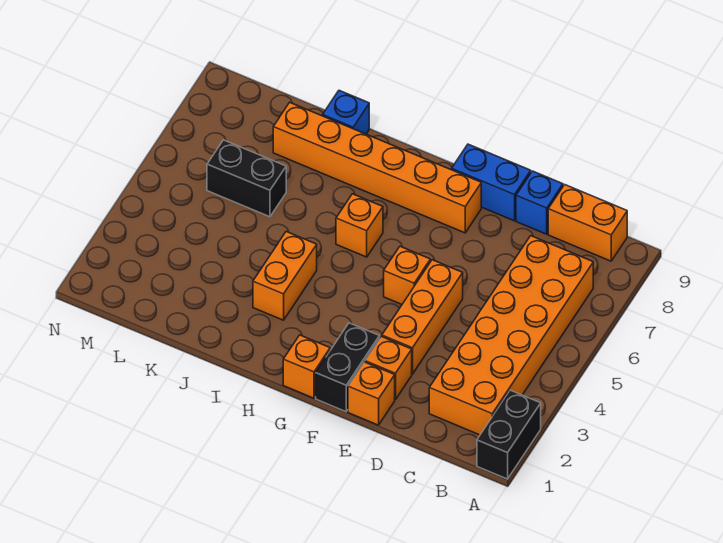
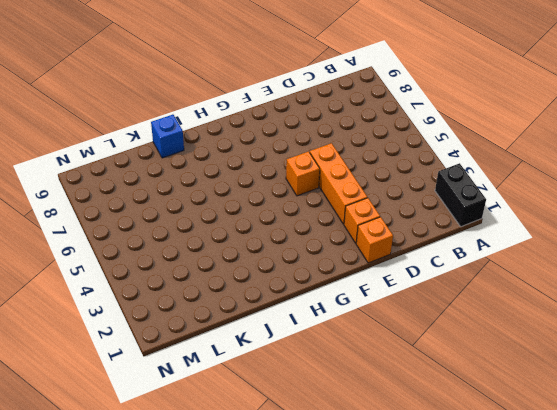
none -> orange 2x6 brick [429,236,593,435]
none -> orange 1x2 brick [548,185,627,261]
none -> blue 1x1 brick [516,171,563,234]

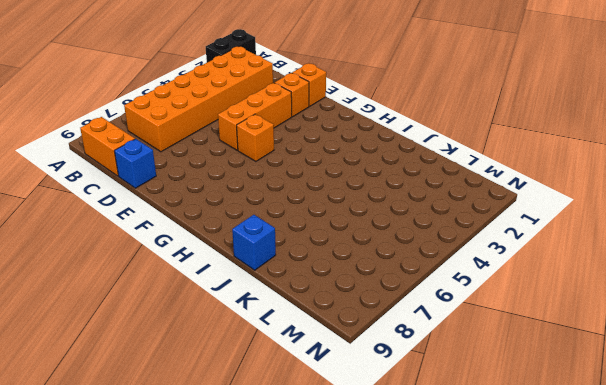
none -> blue 1x2 brick [452,144,531,221]
none -> black 1x2 brick [316,323,380,412]
none -> orange 1x6 brick [273,102,481,233]

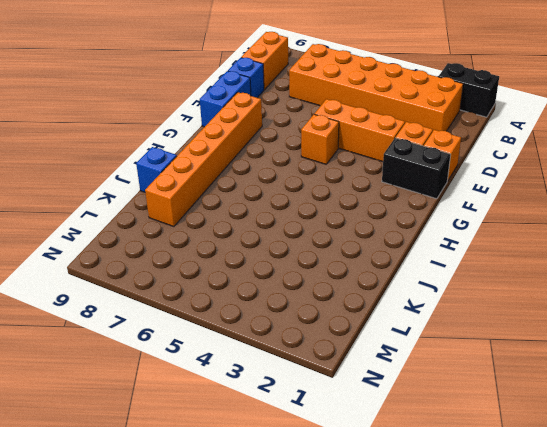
none -> orange 1x1 brick [283,335,330,398]
none -> orange 1x1 brick [336,194,383,257]
none -> orange 1x2 brick [253,232,317,320]

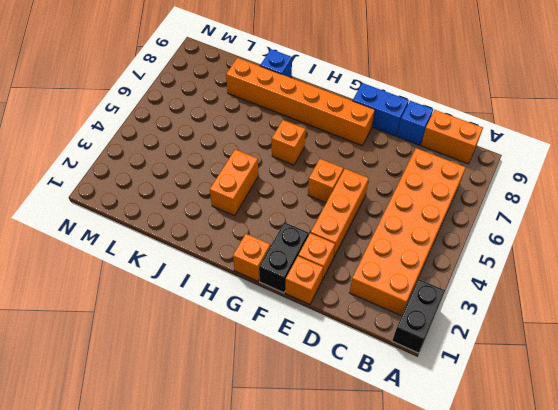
none -> black 1x2 brick [207,140,286,217]

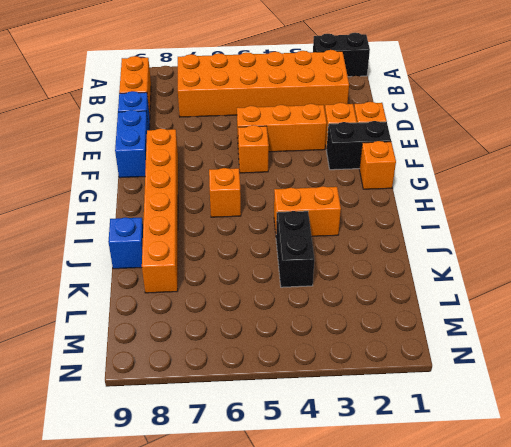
black 1x2 brick [276,211,314,287] -> black 1x2 brick moved to [207,140,286,217]

